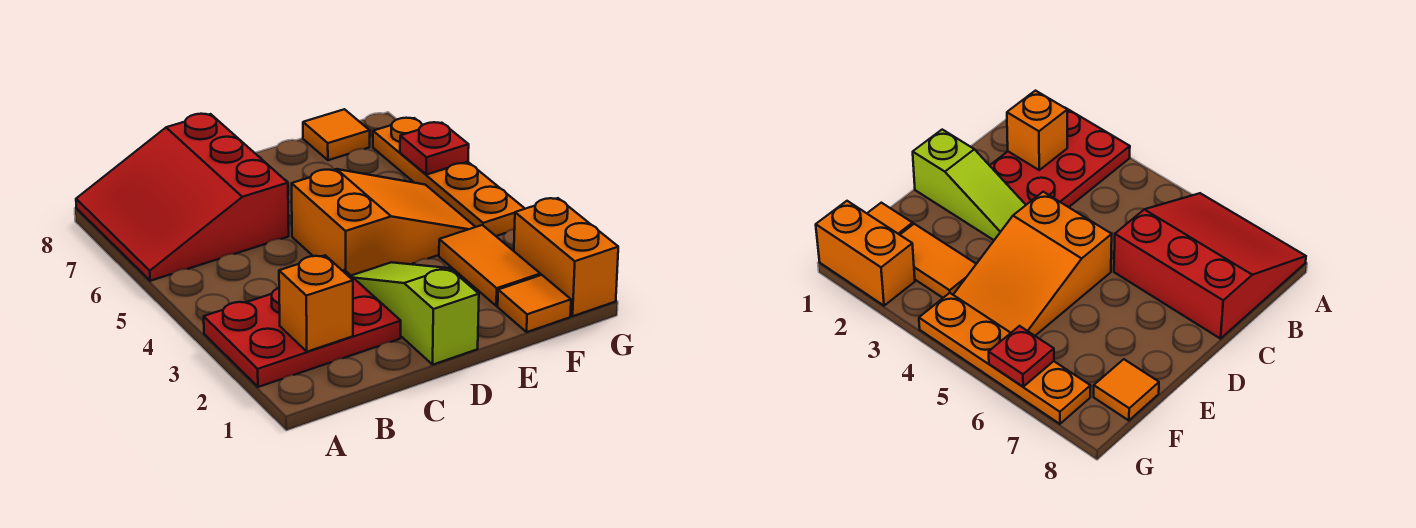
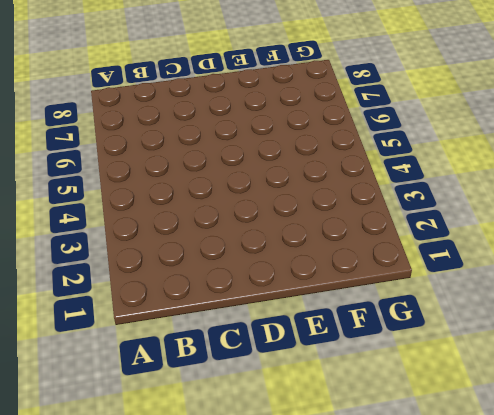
none -> red 2x3 plate [204,270,401,387]
none -> red 3x3 slope [76,114,289,281]

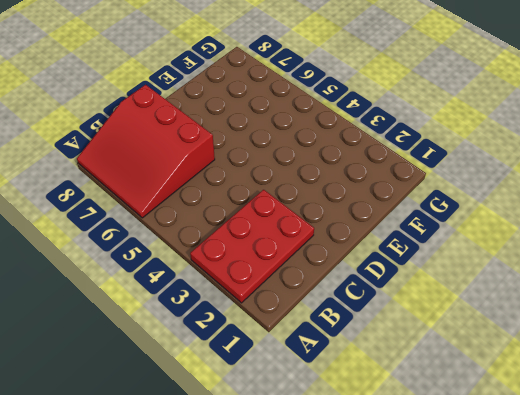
none -> lime 1x3 slope [351,262,479,365]
none -> orange 2x3 slope [292,169,475,275]

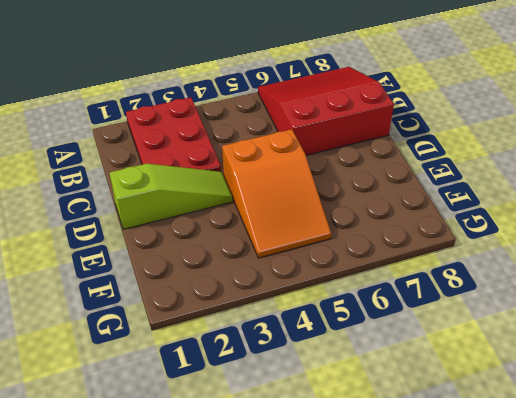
none -> orange 1x1 tile [498,275,571,332]
none -> orange 1x2 tile [439,225,540,306]

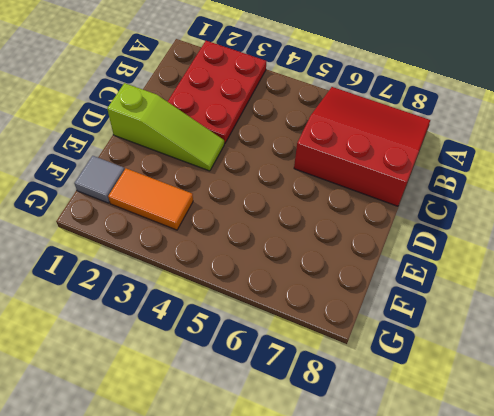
grey 1x1 tile [74,156,125,203] -> orange 1x1 tile [498,275,571,332]
none -> orange 2x3 slope [292,169,475,275]
none -> orange 1x1 tile [303,109,370,160]

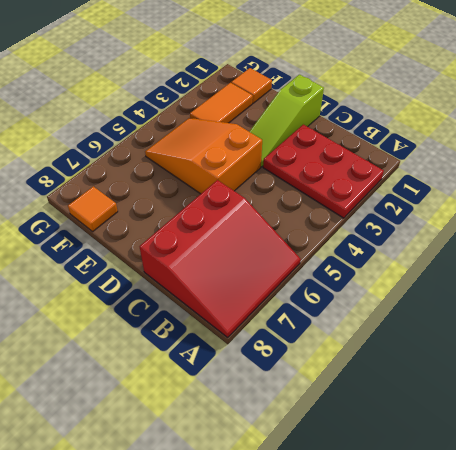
none -> orange 1x2 brick [514,198,618,316]
none -> orange 1x4 plate [373,118,525,236]

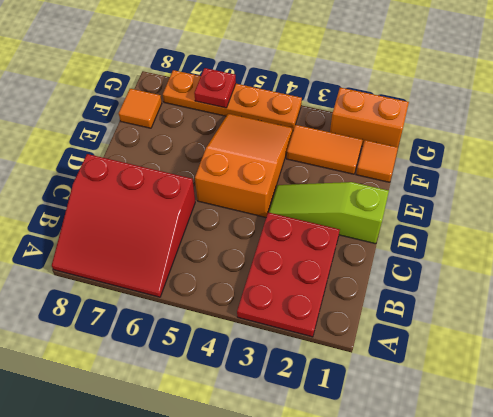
none -> orange 1x1 brick [279,255,353,352]

